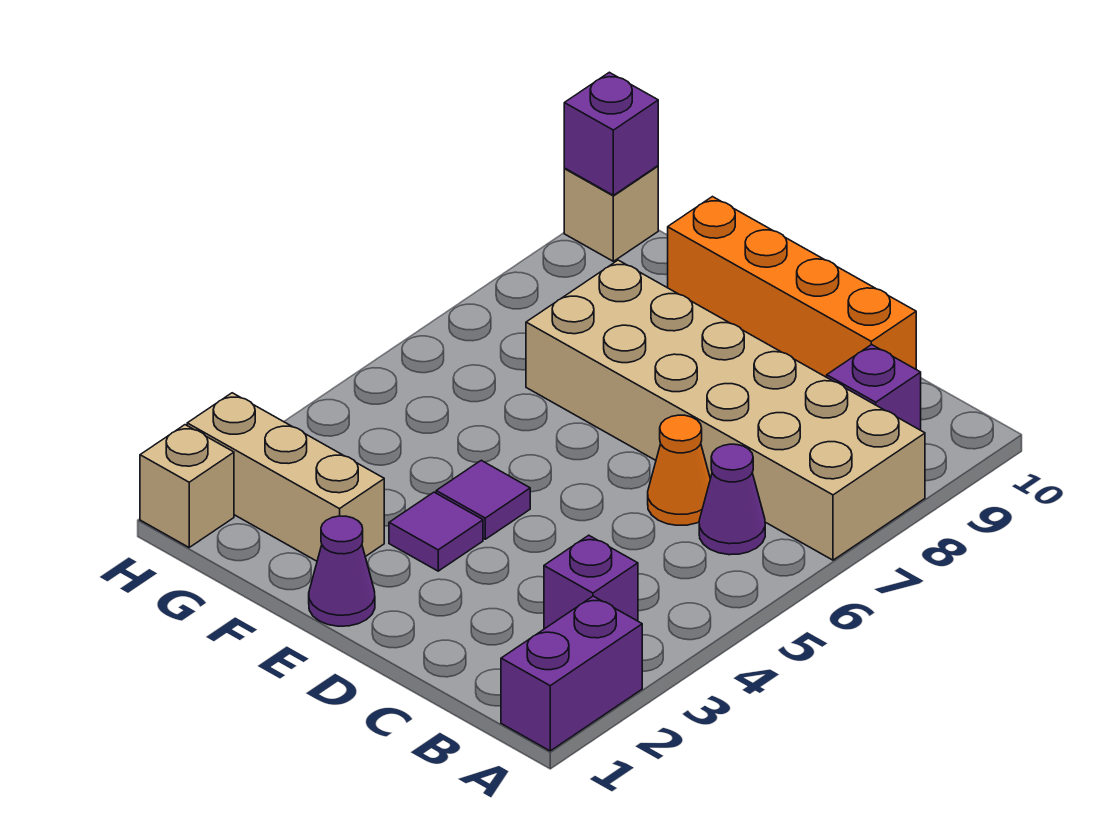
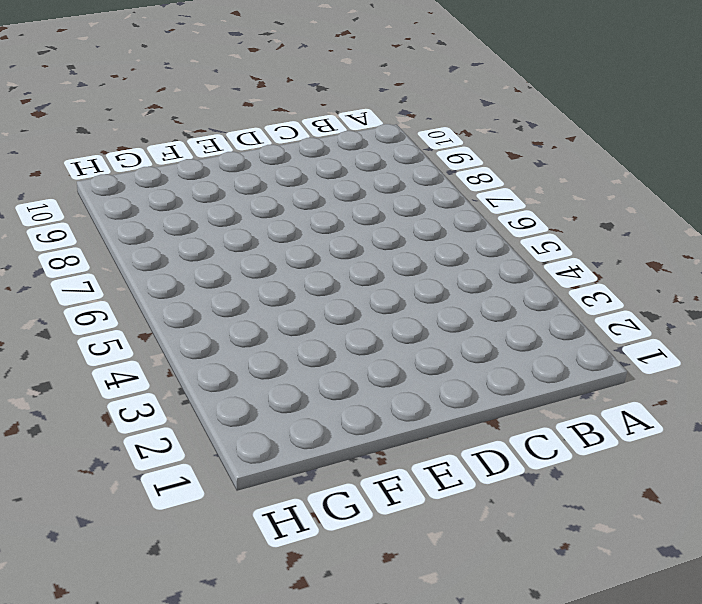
none -> purple 1x2 brick [501,596,642,751]
none -> tan 2x6 brick [526,260,925,560]
none -> purple 1x1 brick [544,535,638,629]

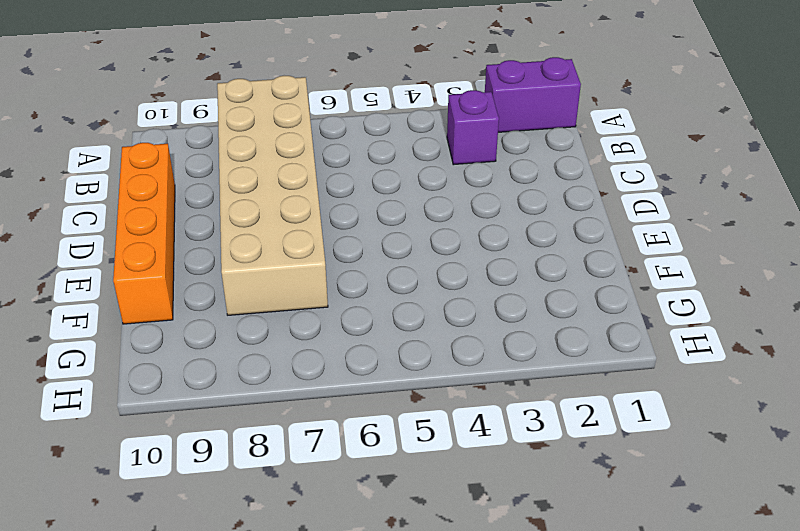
none -> purple 1x1 cone [699,444,765,555]
none -> purple 1x1 brick [827,345,921,430]
none -> orange 1x1 cone [648,415,710,525]

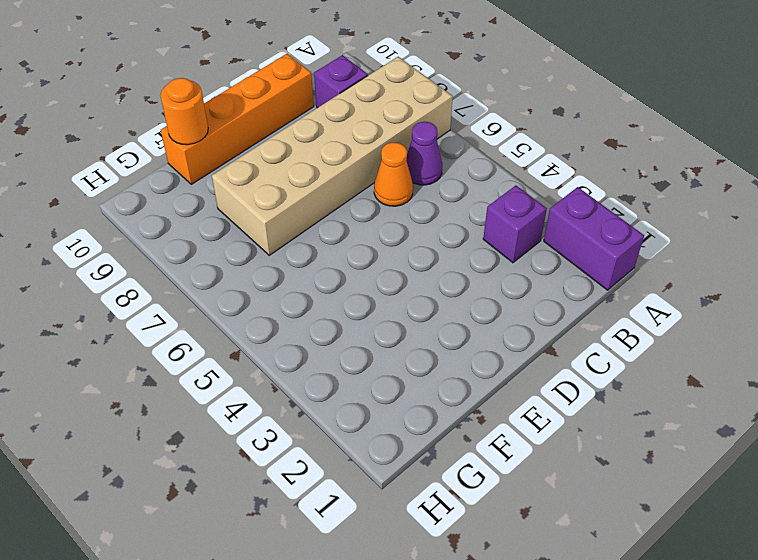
orange 1x1 round brick [160,78,208,145] -> none
none -> purple 1x1 cone [309,516,375,626]
none -> purple 1x1 tile [389,492,483,571]
none -> purple 1x1 tile [436,460,530,539]

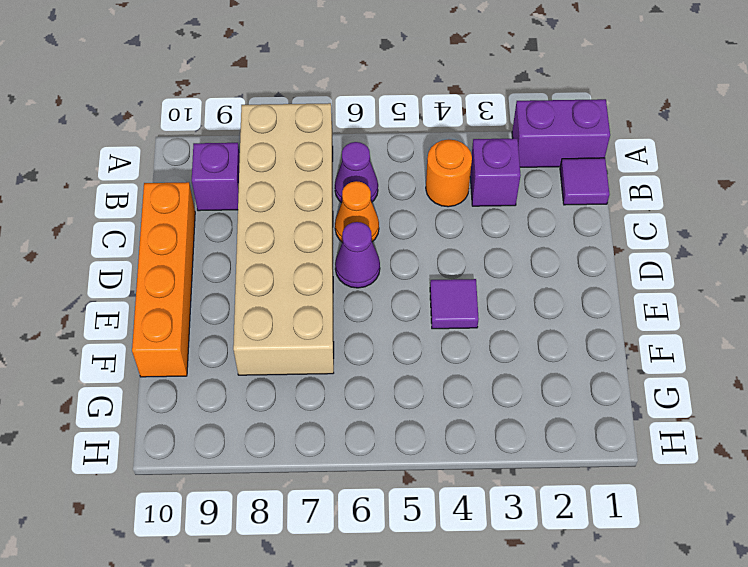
purple 1x1 tile [560,158,610,205] -> purple 1x1 tile moved to [389,492,483,571]
orange 1x1 round brick [426,140,472,207] -> none
purple 1x1 cone [335,222,380,288] -> purple 1x1 cone moved to [309,516,375,626]
none -> tan 1x3 brick [187,393,384,561]
none -> tan 1x1 brick [140,425,234,547]
none -> tan 1x1 brick [564,166,658,261]

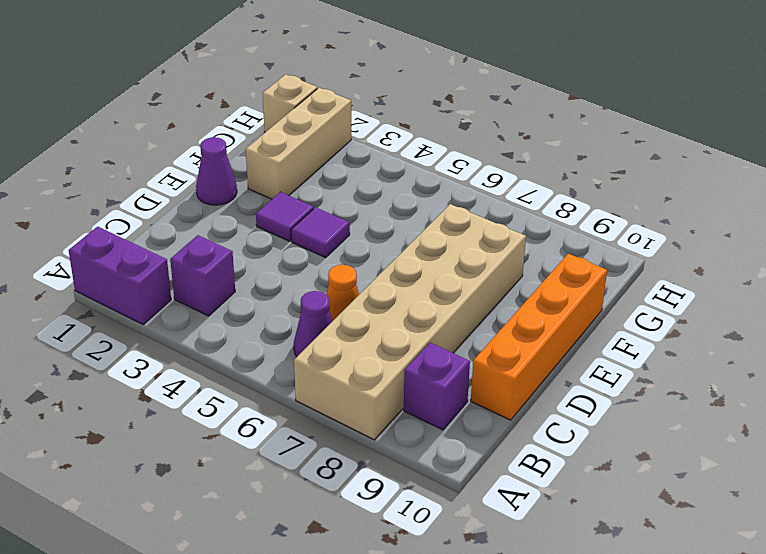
none -> tan 1x1 brick [564,166,658,261]
none -> purple 1x1 brick [564,72,658,195]

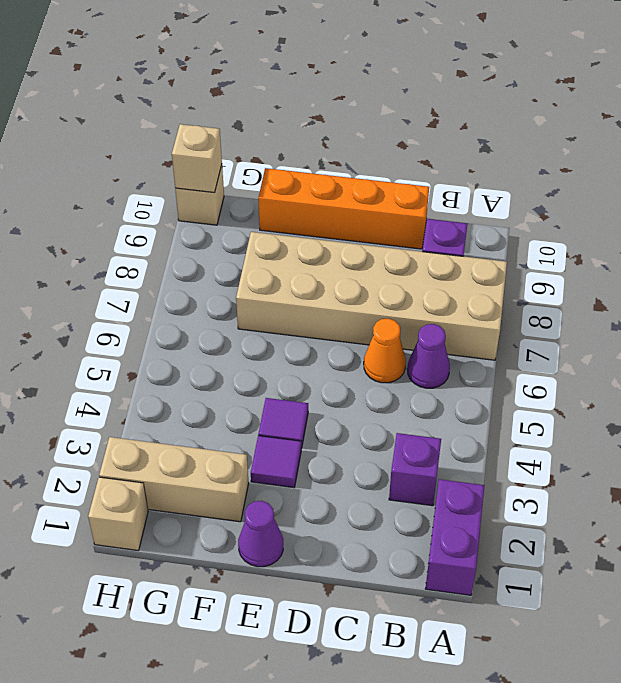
tan 1x1 brick [172,124,222,193] -> purple 1x1 brick [564,72,658,195]

